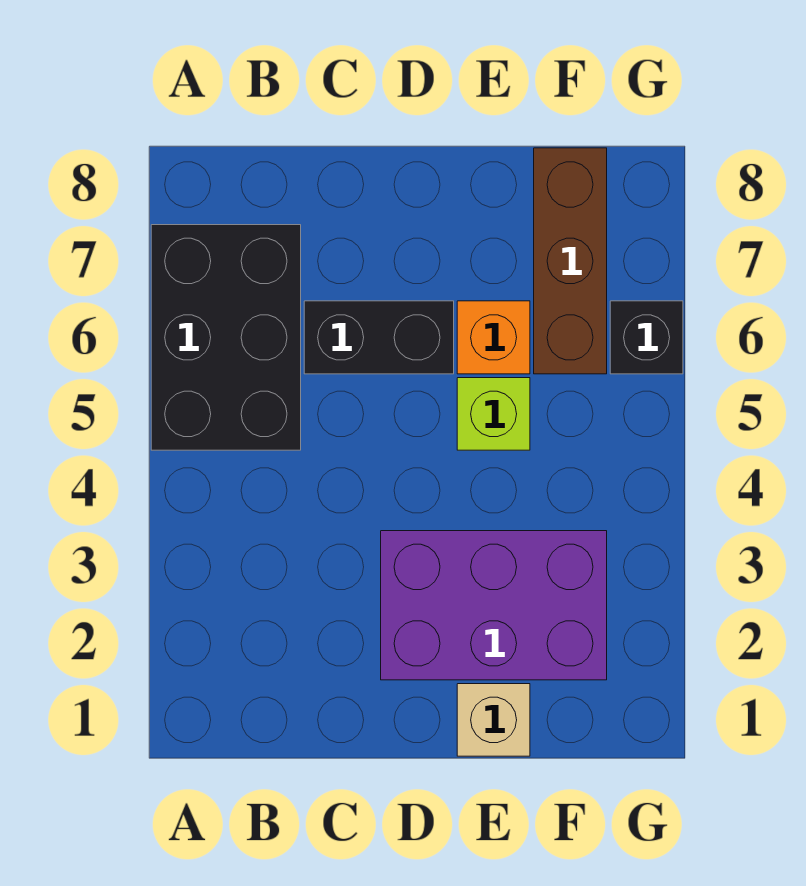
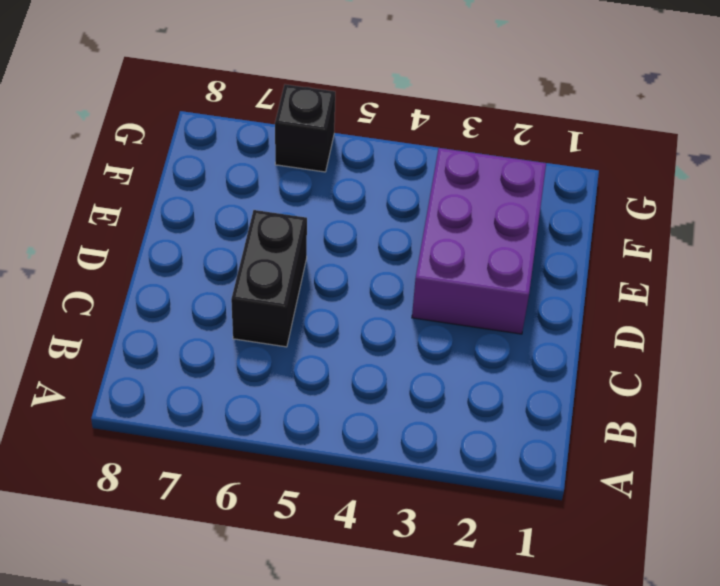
none -> black 2x3 brick [151,225,301,450]
none -> tan 1x1 brick [457,684,530,756]

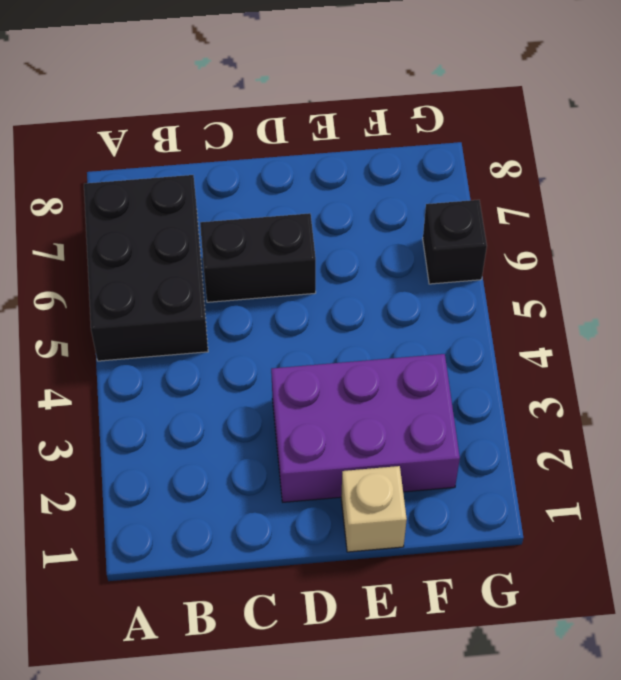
none -> lime 1x1 brick [457,378,530,450]
none -> orange 1x1 brick [457,301,530,374]

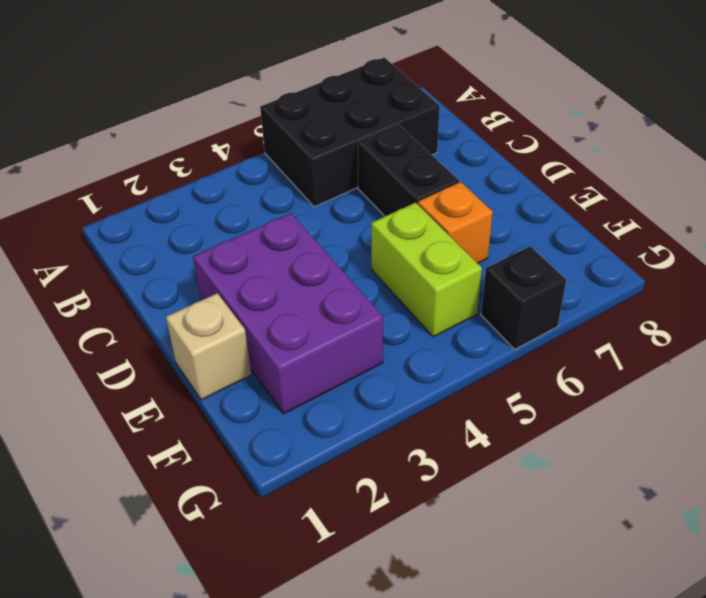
lime 1x2 brick [371,203,482,337] -> lime 1x1 brick [457,378,530,450]
none -> brown 1x3 brick [534,148,607,374]

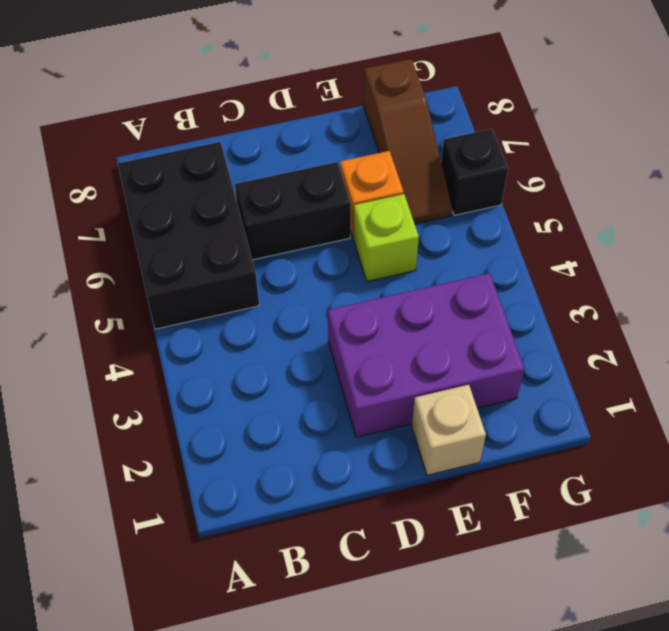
brown 1x3 slope [364,59,452,224] -> brown 1x3 brick [534,148,607,374]

